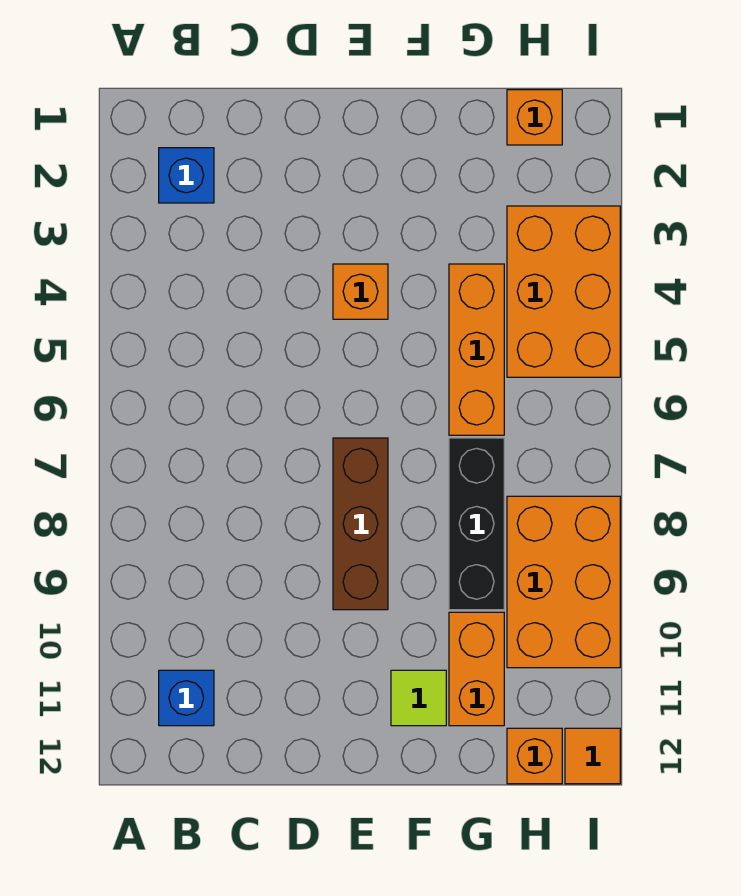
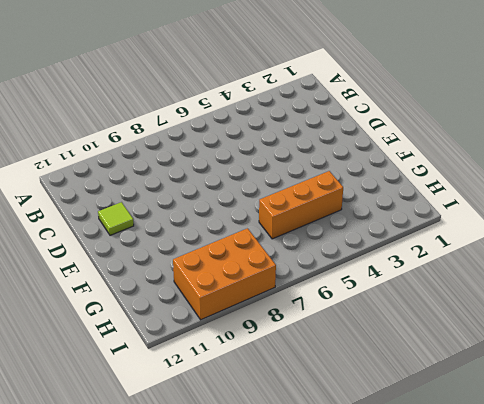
lime 1x1 tile [98,202,134,235] -> lime 1x1 tile moved to [391,670,446,726]
none -> blue 1x1 brick [159,148,214,203]
none -> blue 1x1 brick [159,670,214,726]
none -> orange 1x1 brick [333,264,388,319]

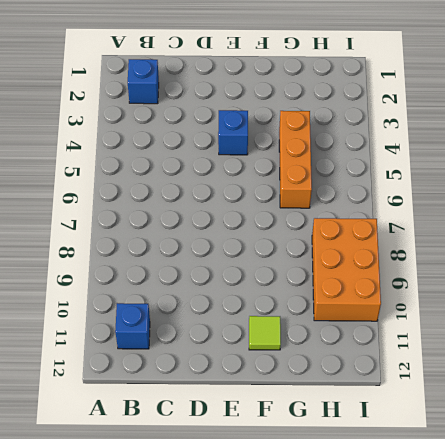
blue 1x1 brick [218,110,248,155] -> orange 1x1 brick [333,264,388,319]
none -> brown 1x3 brick [333,438,388,610]
none -> black 1x3 brick [449,438,504,610]
none -> orange 1x2 brick [449,612,504,726]

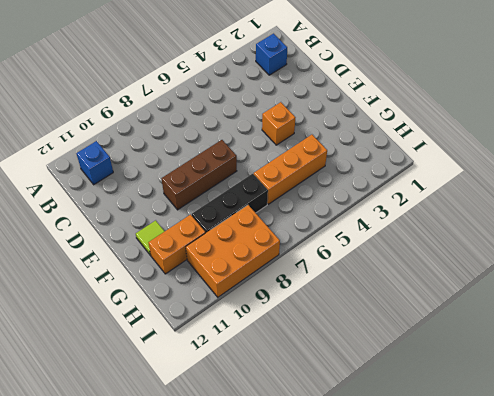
none -> orange 1x1 brick [507,90,562,145]
none -> orange 2x3 brick [507,206,620,377]
none -> orange 1x1 brick [507,728,562,784]

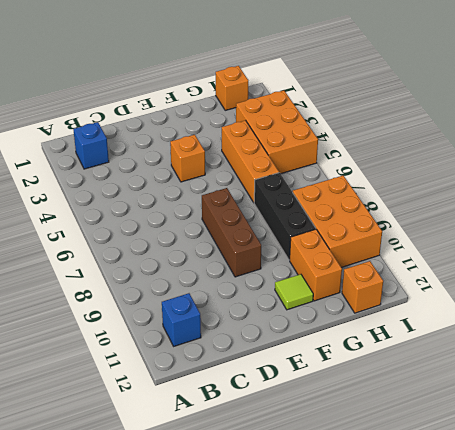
none -> orange 1x1 tile [565,728,620,784]

